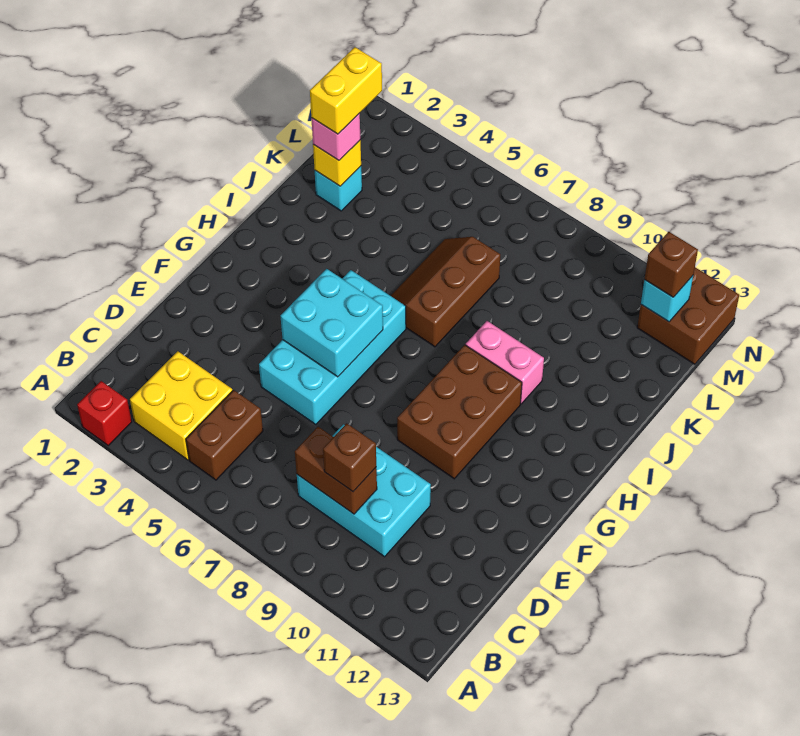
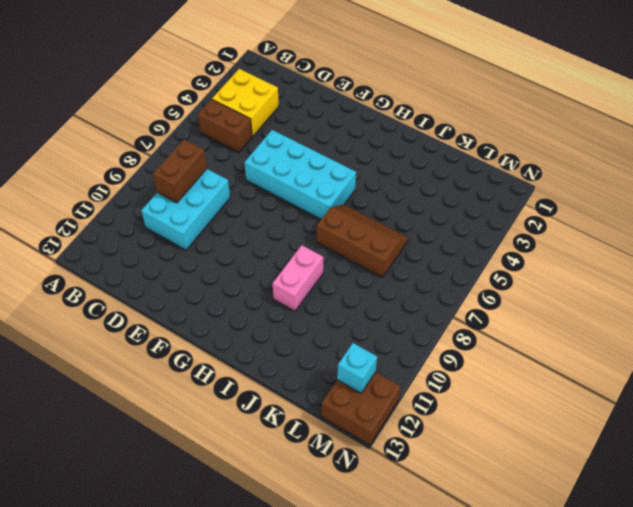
none -> red 1x1 brick [77,381,132,446]
none -> brown 2x3 brick [397,345,522,479]
none -> cyan 1x1 brick [315,166,362,211]

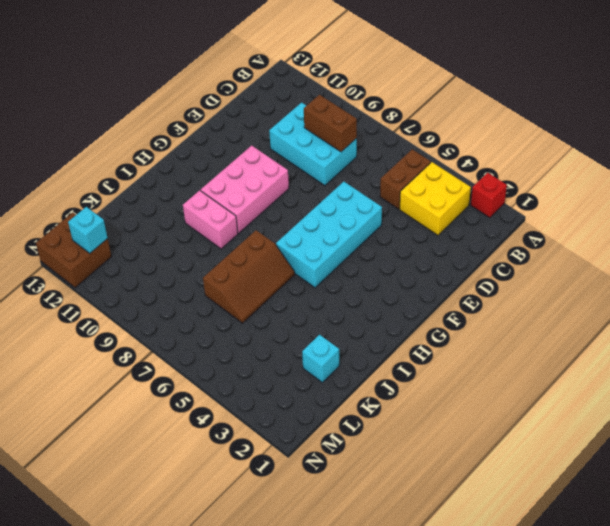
pink 2x3 brick [201,146,289,233] -> brown 2x3 brick [397,345,522,479]
none -> cyan 2x2 brick [280,269,383,377]
none -> yellow 1x1 brick [313,140,361,186]
none -> brown 1x1 brick [323,423,376,492]

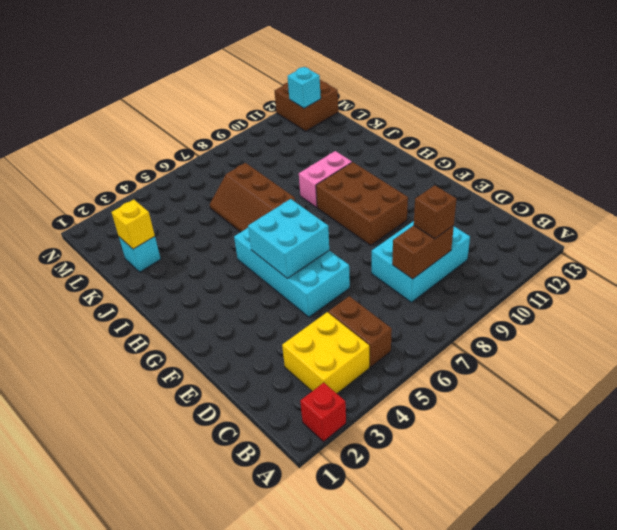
none -> pink 1x1 brick [311,113,360,160]
none -> brown 1x1 brick [644,232,698,297]
none -> yellow 1x2 brick [310,47,382,134]

